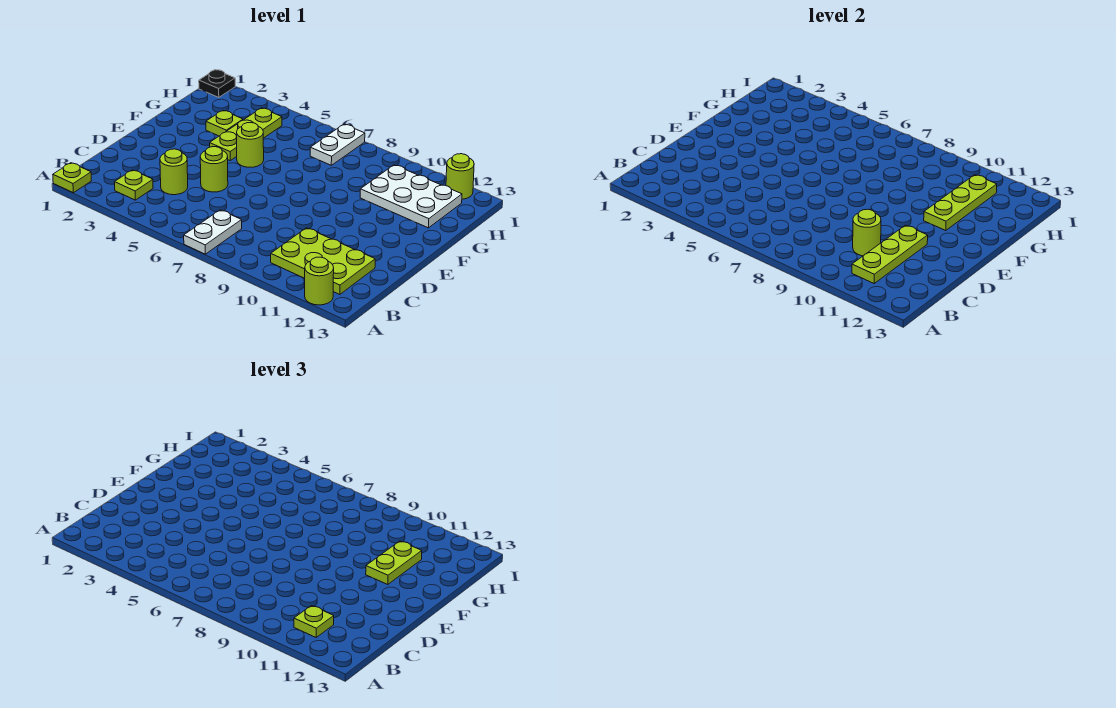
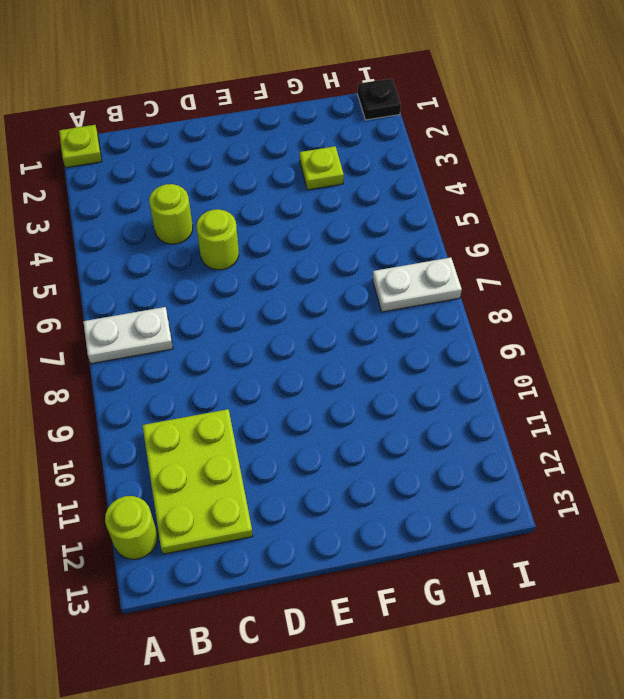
none -> lime 1x1 plate [115,170,153,200]
none -> lime 1x3 plate [210,108,282,160]
none -> lime 1x1 round brick [237,123,264,167]

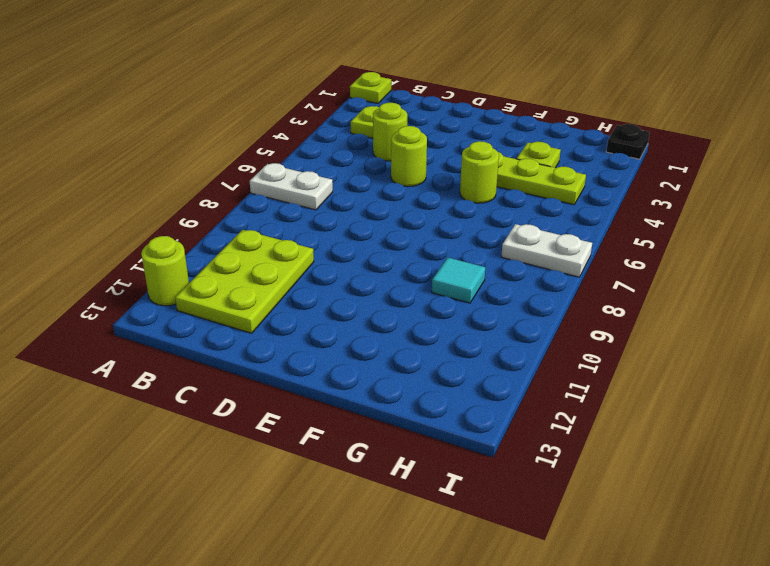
cyan 1x1 tile [432,257,485,303] -> none
none -> white 2x3 plate [360,165,462,228]
none -> lime 1x1 round brick [446,154,474,199]
none -> lime 1x3 plate [852,225,928,283]

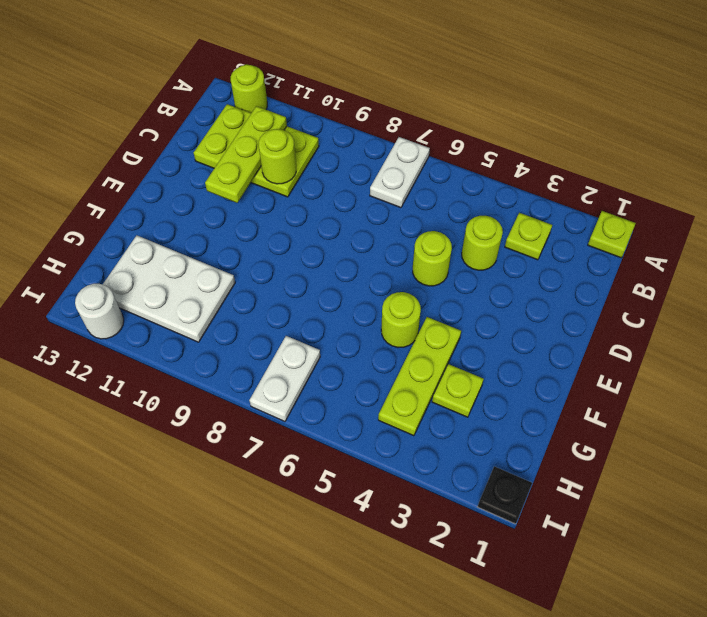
white 1x1 round brick [75,284,124,339] -> lime 1x1 round brick [446,154,474,199]
none -> lime 1x3 plate [924,175,997,231]
none -> lime 1x1 plate [294,606,334,637]
none -> lime 1x2 plate [366,541,422,585]

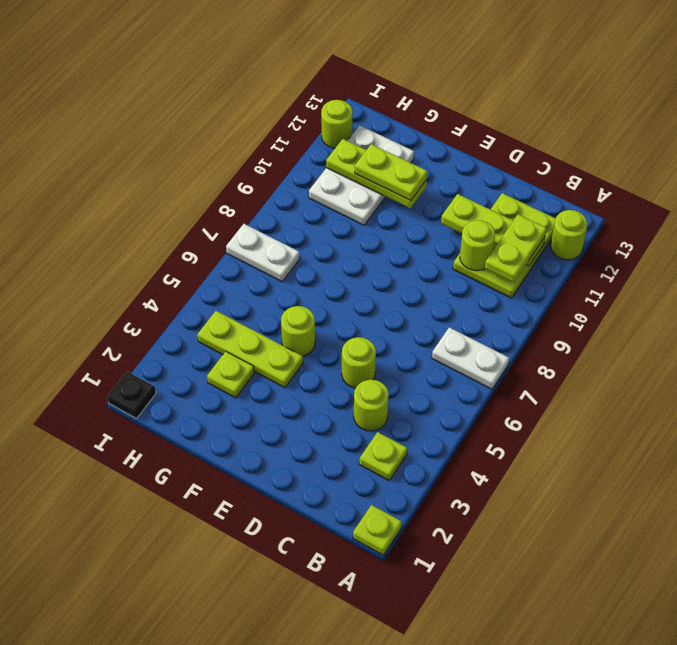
lime 1x2 plate [485,214,547,283] -> lime 1x1 plate [294,606,334,637]

